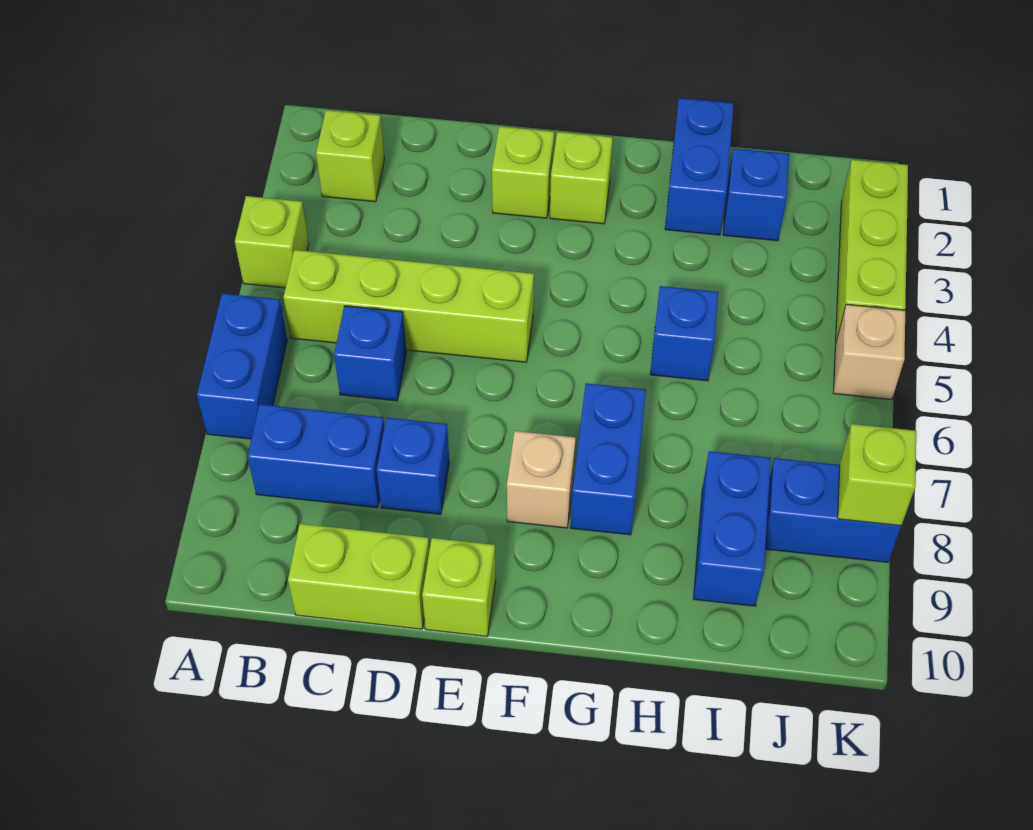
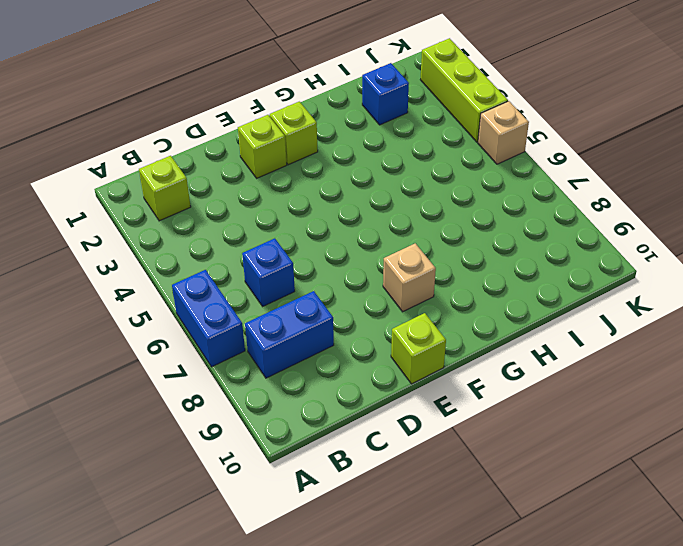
none -> lime 1x1 brick [235,196,309,288]
none -> lime 1x4 brick [283,250,534,362]
none -> lime 1x2 brick [288,524,429,629]

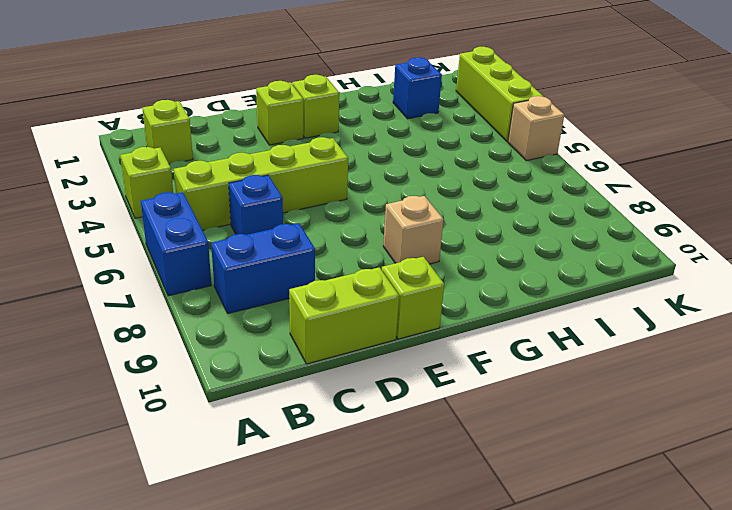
none -> blue 1x1 brick [377,418,449,514]
none -> blue 1x2 brick [571,383,646,535]
none -> blue 1x2 brick [665,98,734,235]

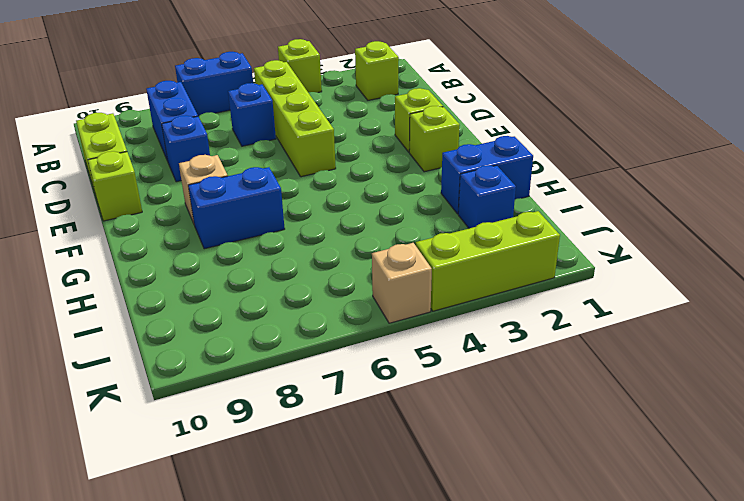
none -> blue 1x1 brick [650,286,718,381]
none -> blue 1x2 brick [693,451,771,606]
none -> blue 1x2 brick [765,458,901,562]

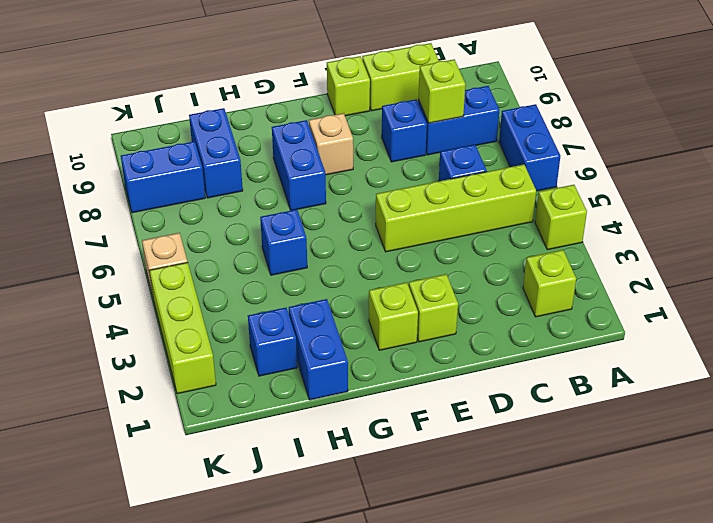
lime 1x1 brick [418,59,465,123] -> lime 1x1 brick moved to [838,424,916,526]

